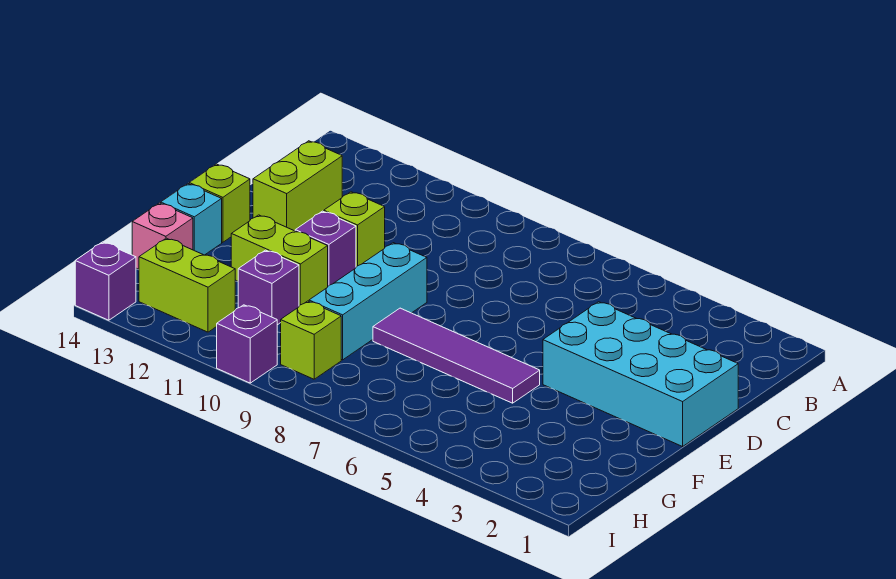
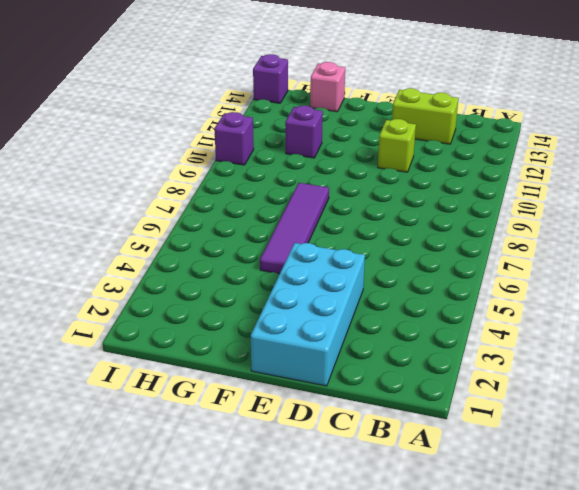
none -> cyan 1x3 brick [309,243,427,360]
none -> purple 1x1 brick [295,211,356,286]
none -> lime 1x1 brick [189,164,250,242]

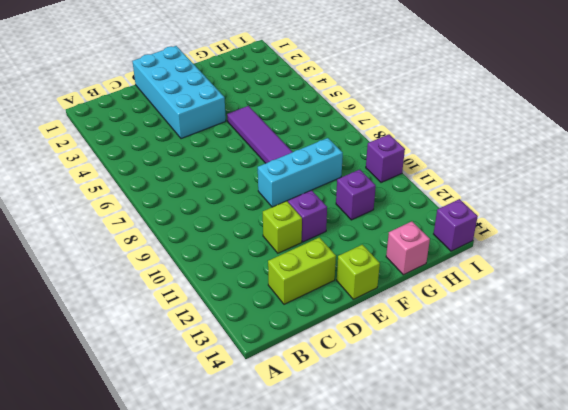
none -> lime 1x2 brick [231,215,328,306]
none -> cyan 1x1 brick [161,184,222,255]
none -> lime 1x1 brick [281,301,341,379]

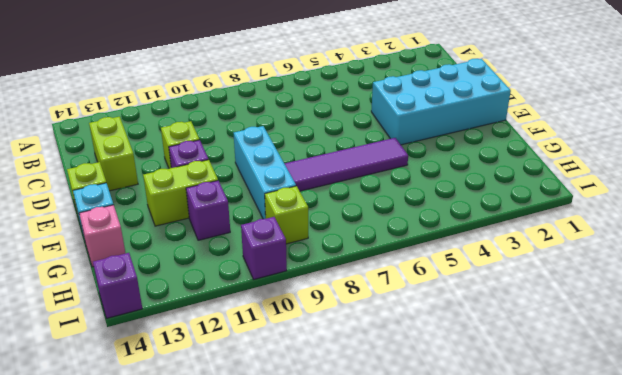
none -> lime 1x2 brick [139,238,235,332]

